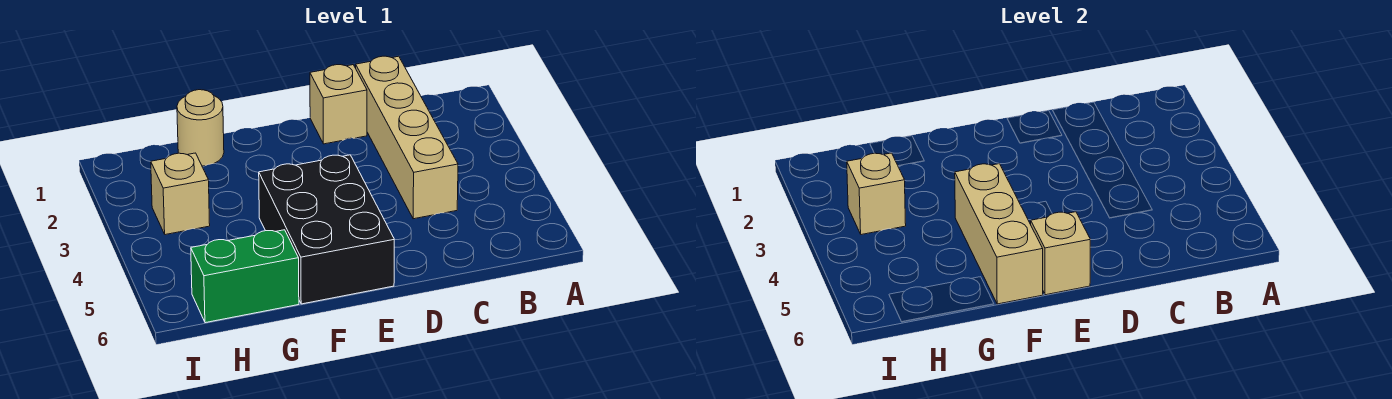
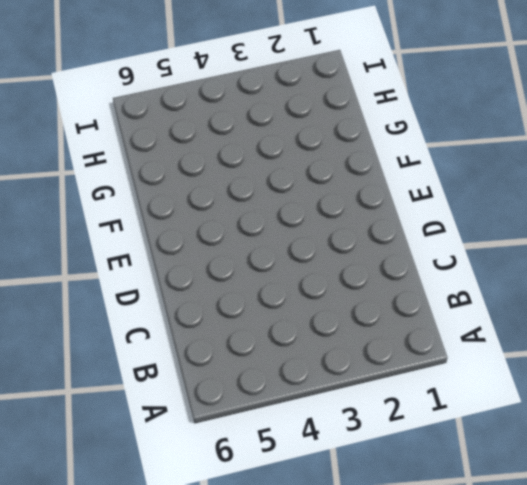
none -> tan 1x4 brick [356,56,458,219]
none -> tan 1x1 brick [310,65,367,144]

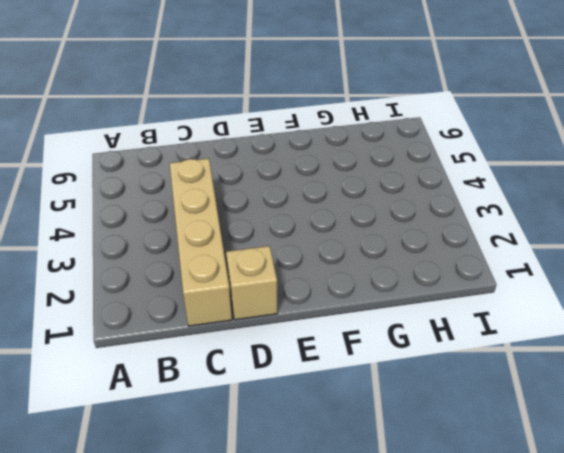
none -> black 2x3 brick [259,155,394,304]
none -> tan 1x1 round brick [177,90,224,166]

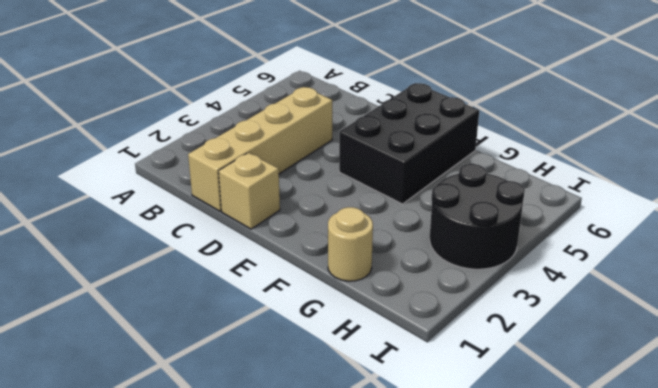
black 2x2 round brick [430,164,525,269] -> tan 1x1 brick [151,153,210,235]
none -> green 1x2 brick [191,230,299,323]
none -> tan 1x1 brick [1031,212,1090,295]

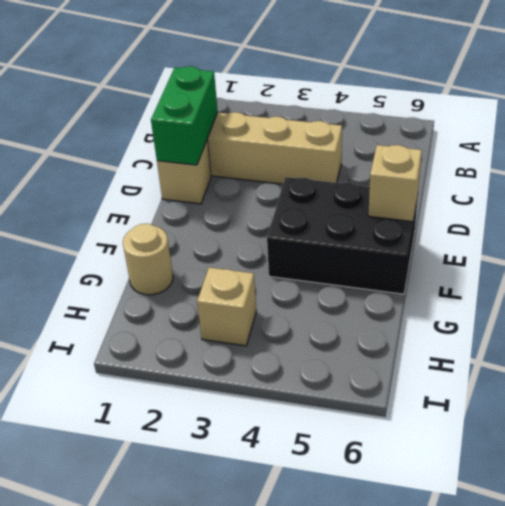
green 1x2 brick [151,66,218,165] -> green 1x2 brick moved to [191,230,299,323]
none -> tan 1x3 brick [955,164,1043,304]
none -> tan 1x1 brick [847,153,906,235]

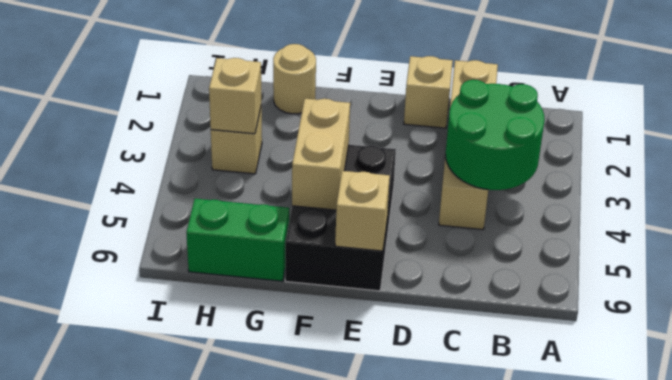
green 2x2 round brick [446,80,545,190] -> none
tan 1x2 brick [292,99,350,210] -> tan 1x3 brick [955,164,1043,304]

